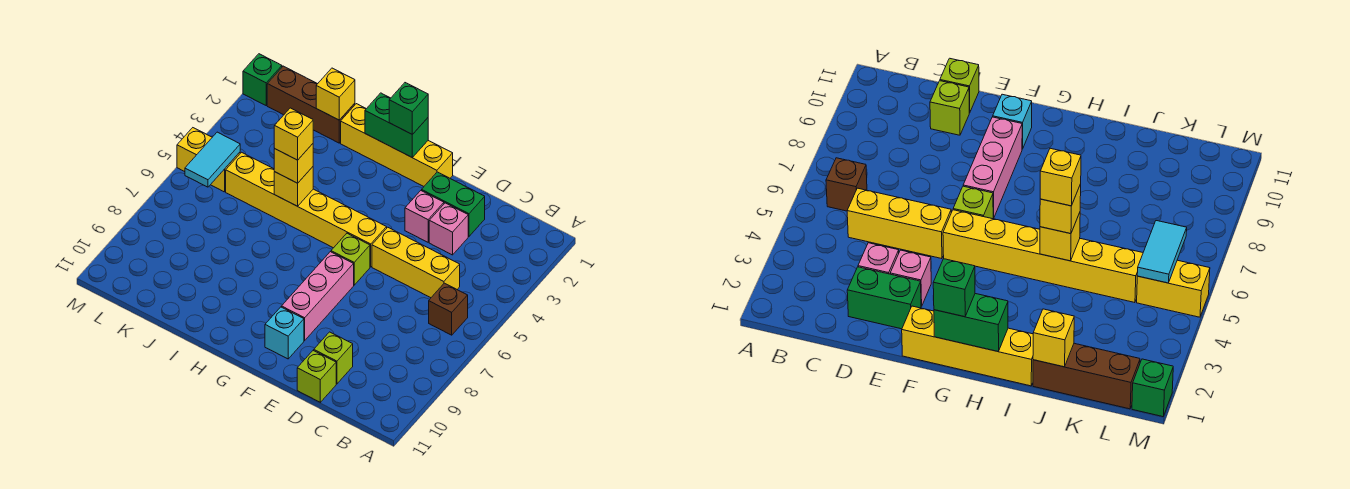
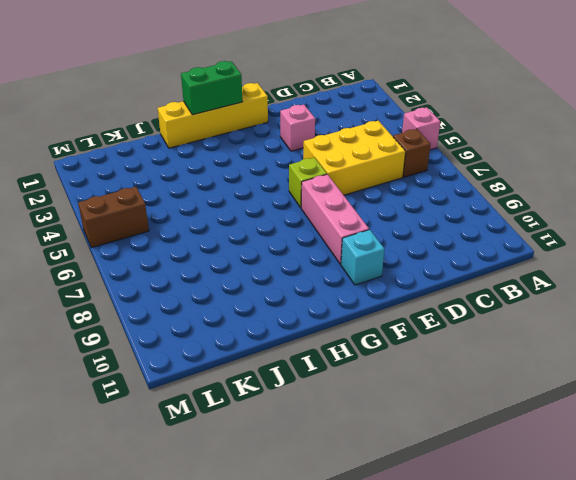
pink 1x1 brick [402,107,440,150] -> pink 1x1 brick moved to [429,203,468,255]
yellow 2x3 brick [303,121,405,195] -> yellow 1x3 brick [372,227,460,298]
brown 1x2 brick [78,187,149,248] -> yellow 1x2 brick [177,128,240,192]
none -> green 1x2 brick [422,172,485,236]
none -> lime 1x1 brick [314,332,353,384]
none -> lime 1x1 brick [297,350,336,402]

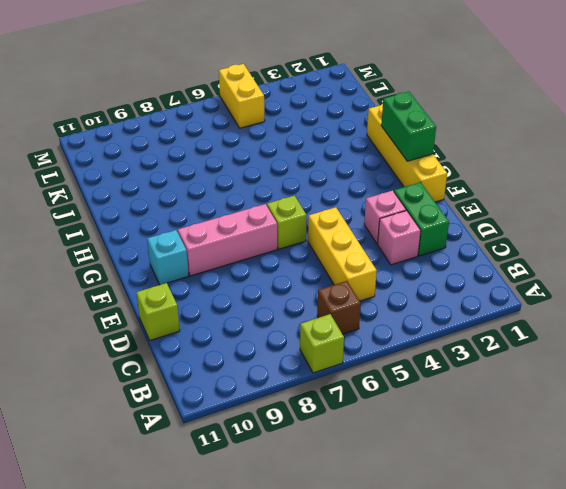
lime 1x1 brick [300,314,344,373] -> lime 1x1 brick moved to [314,332,353,384]
none -> yellow 1x6 brick [226,152,387,267]
none -> brown 1x3 brick [267,66,355,143]
none -> green 1x1 brick [243,54,282,105]

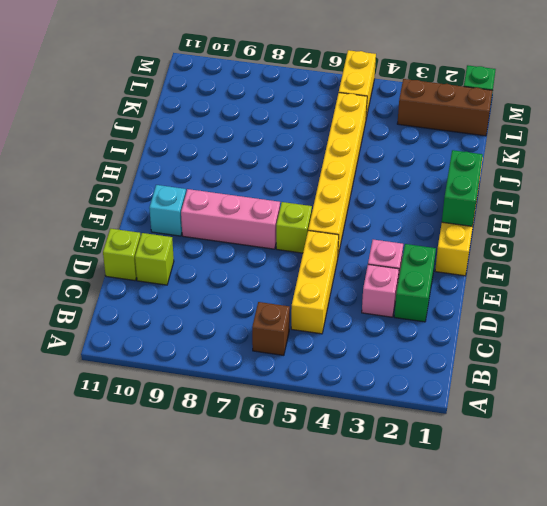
brown 1x3 brick [397,79,492,136] -> brown 1x3 brick turned to [267,66,355,143]
none -> yellow 1x1 brick [274,167,313,206]
none -> yellow 1x1 brick [316,68,355,120]
none -> cyan 1x2 tile [185,132,240,187]

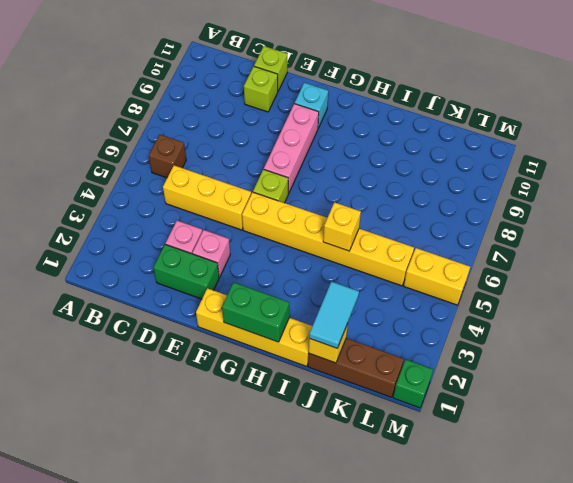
cyan 1x2 tile [309,282,359,348] -> cyan 1x2 tile moved to [185,132,240,187]
none -> green 1x1 brick [389,83,428,135]
none -> yellow 1x1 brick [274,144,313,183]
none -> yellow 1x1 brick [274,108,313,160]

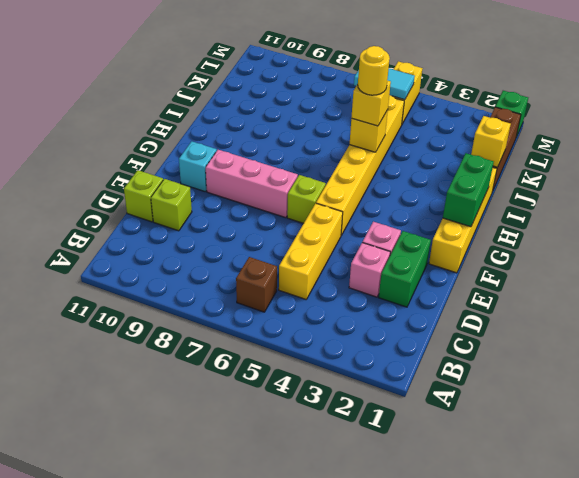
yellow 1x1 round brick [358,46,390,95] -> yellow 1x1 brick [274,108,313,160]
none -> green 1x1 brick [389,83,428,135]

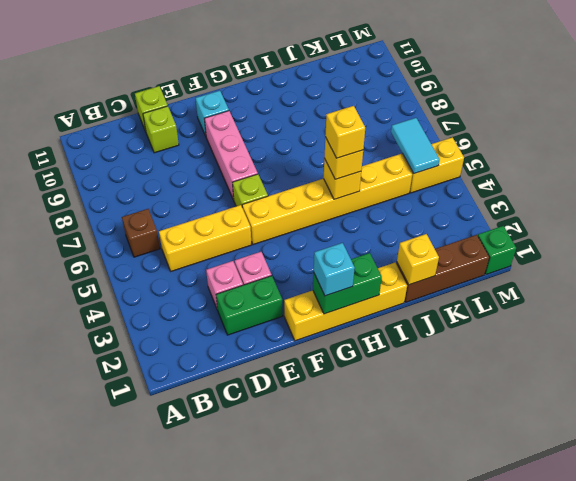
cyan 1x1 brick [314,243,355,296] -> green 1x1 brick [389,83,428,135]

